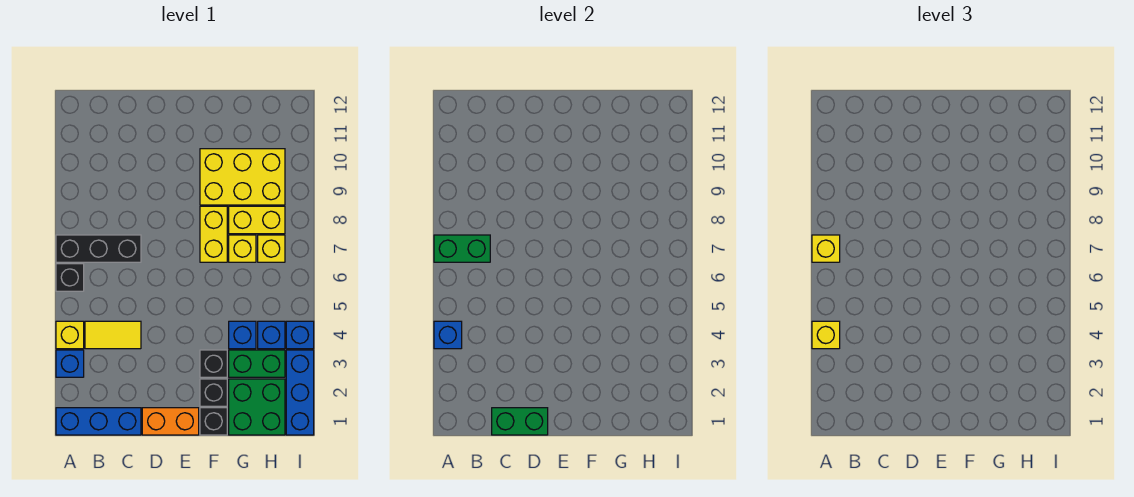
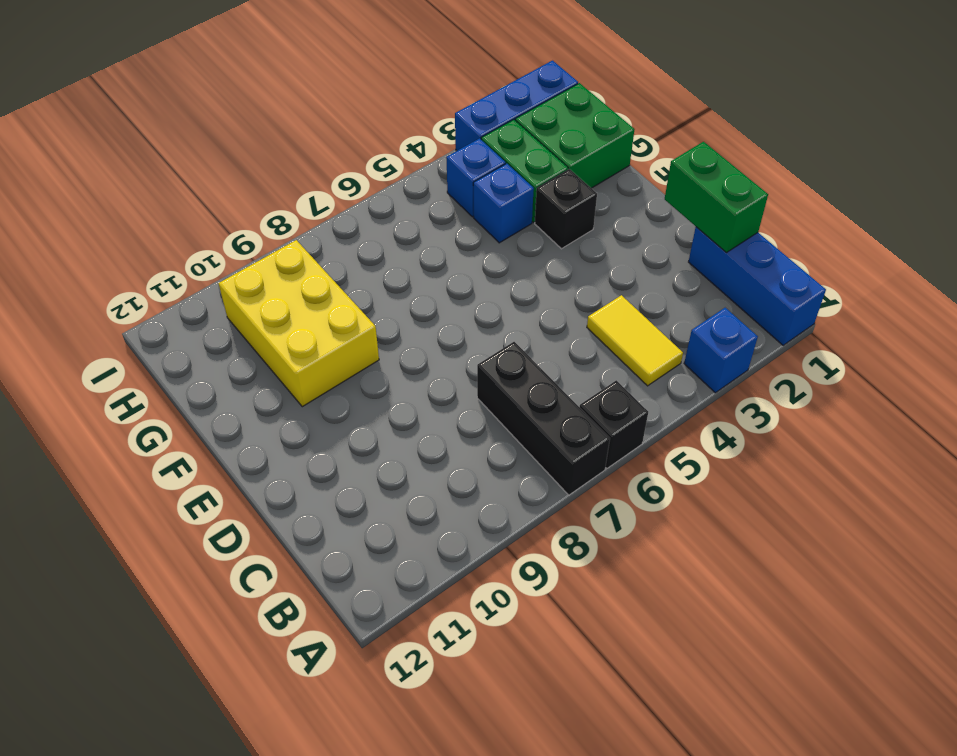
none -> yellow 1x1 brick [56,321,84,349]
none -> orange 1x2 brick [142,408,199,435]
none -> black 1x1 brick [200,408,227,435]

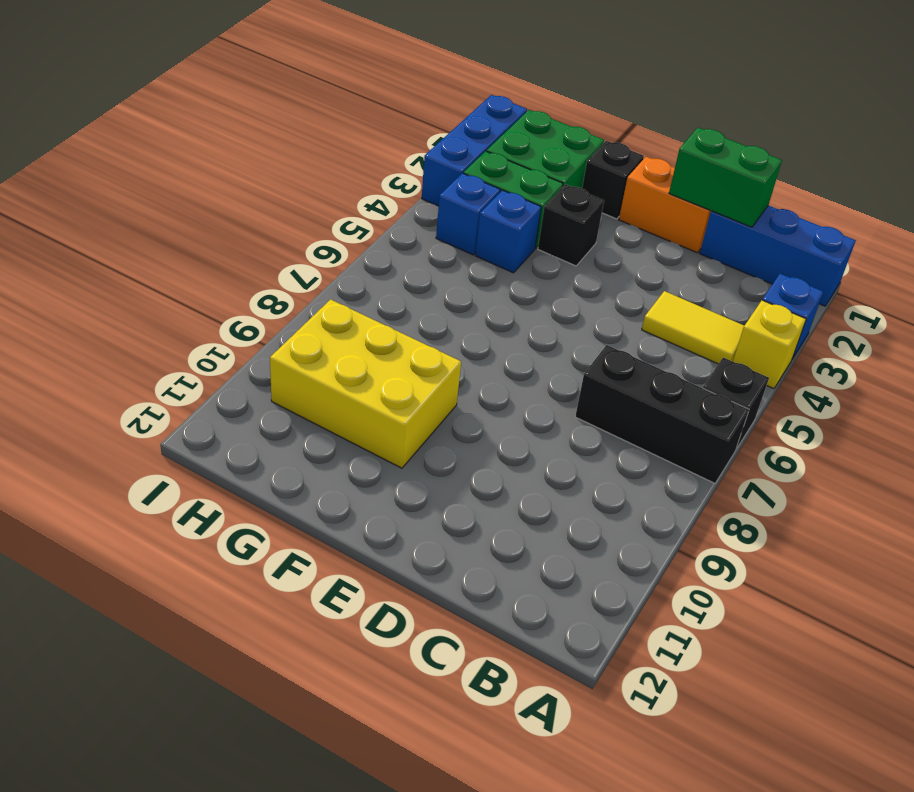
none -> black 1x1 brick [200,379,227,406]
none -> yellow 1x2 brick [200,206,227,262]
none -> yellow 1x1 brick [229,235,256,262]

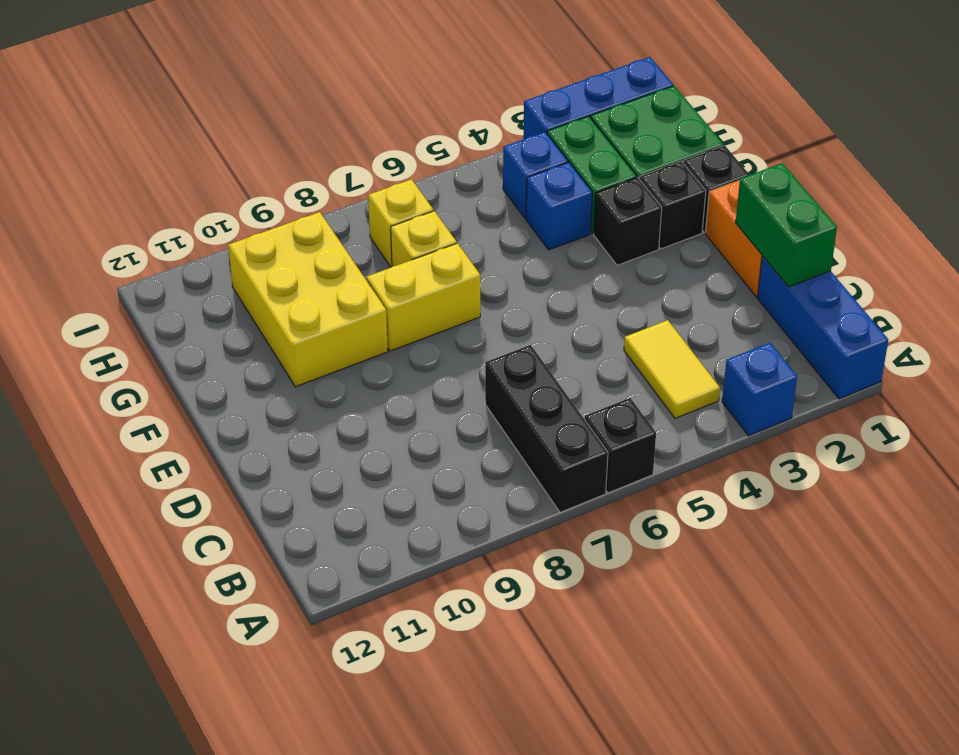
none -> yellow 1x1 brick [56,321,84,349]
none -> yellow 1x2 brick [229,206,285,234]
none -> blue 1x1 brick [286,321,314,349]

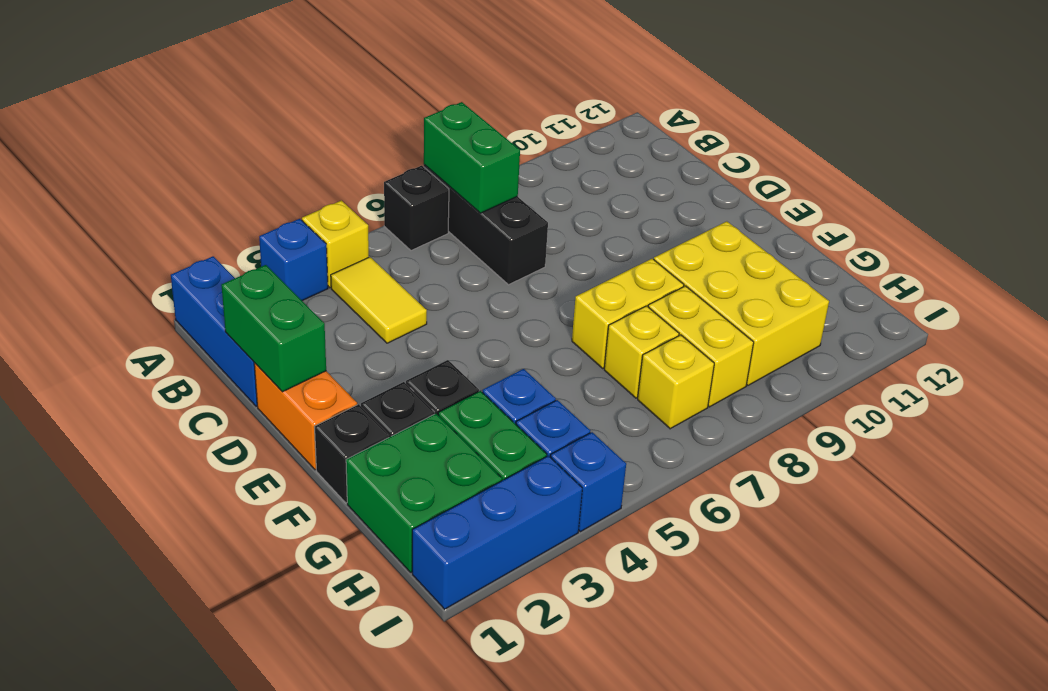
none -> blue 1x1 brick [434,321,462,349]
none -> yellow 1x1 brick [812,321,840,349]
none -> yellow 1x1 brick [812,235,840,262]

